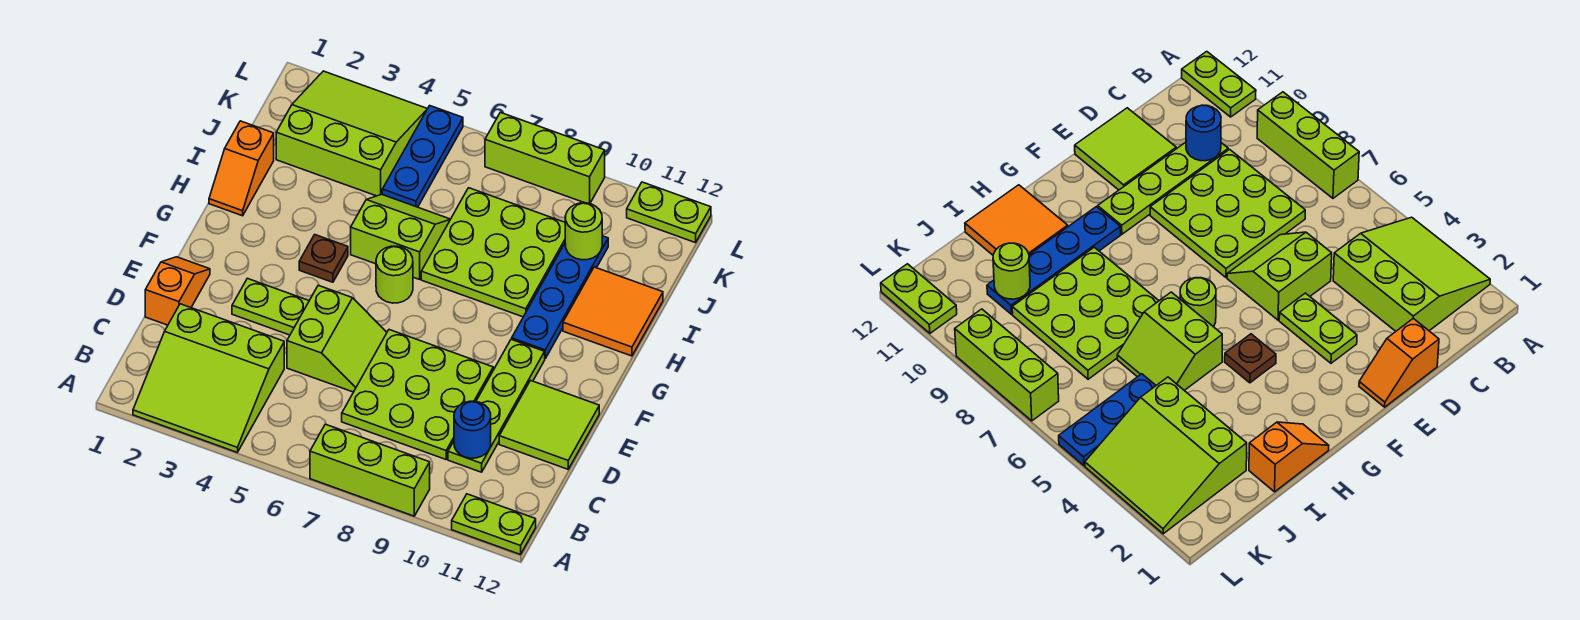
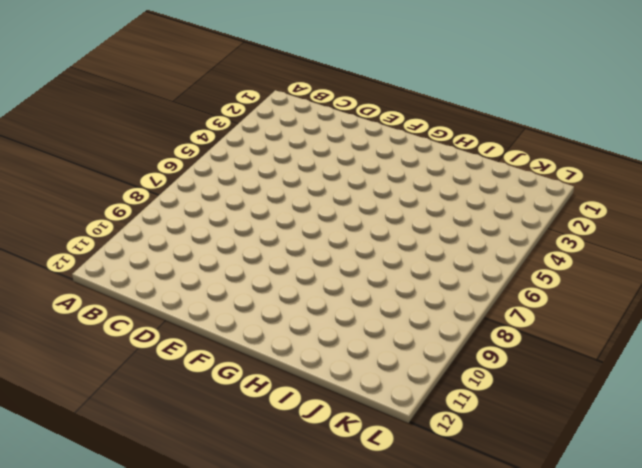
none -> lime 3x3 slope [133,304,284,452]
none -> lime 1x3 brick [310,424,430,516]
none -> lime 1x2 plate [452,494,536,554]

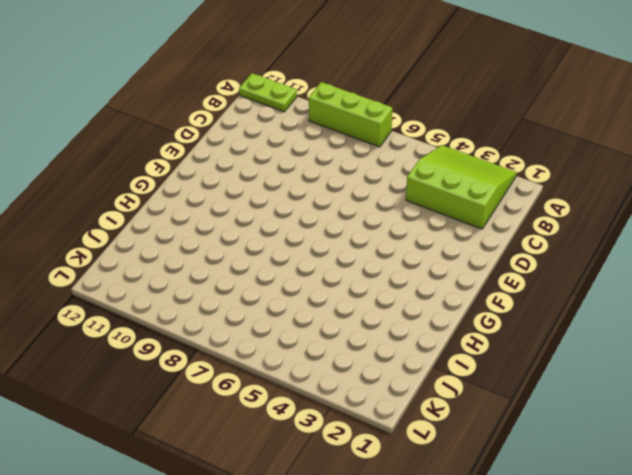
none -> lime 3x3 plate [342,330,493,459]
none -> lime 1x4 plate [448,339,545,472]
none -> orange 1x2 slope [145,257,210,325]

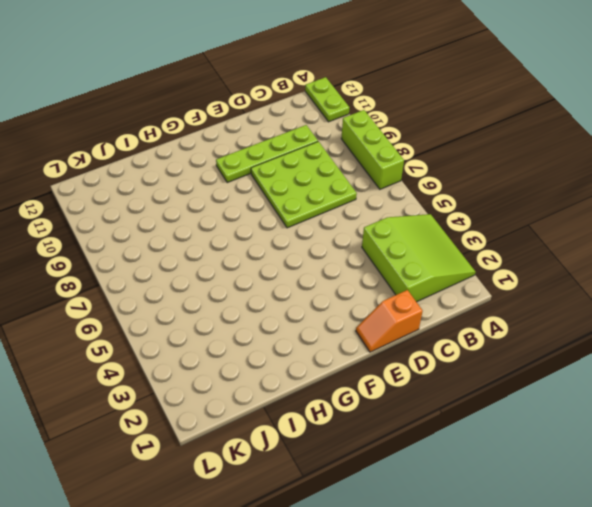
none -> lime 2x2 slope [287,285,387,392]
none -> lime 2x2 tile [499,381,599,469]
none -> lime 1x2 plate [232,278,309,335]

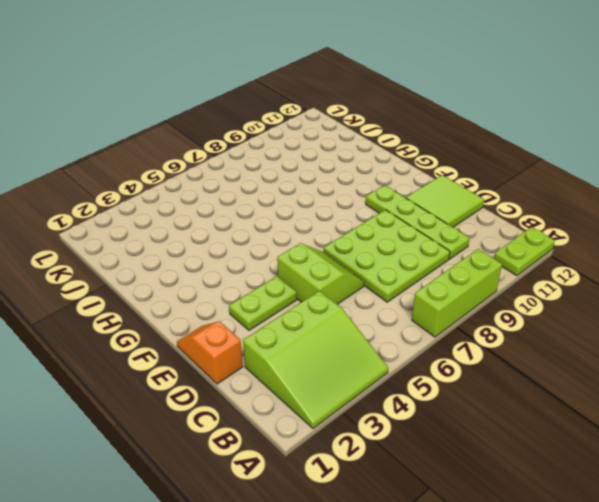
none -> brown 1x1 plate [299,235,348,282]
none -> lime 1x1 round brick [376,246,413,303]
none -> blue 1x4 plate [512,236,608,359]

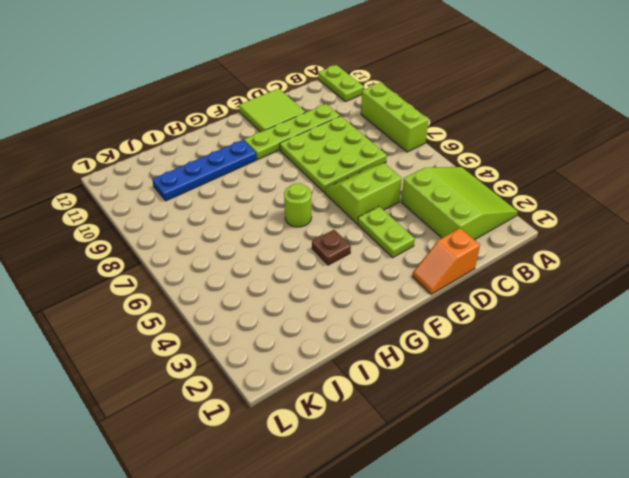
none -> orange 1x2 slope [209,121,274,216]
none -> lime 2x2 slope [351,194,450,279]
none -> lime 3x3 plate [421,188,565,317]

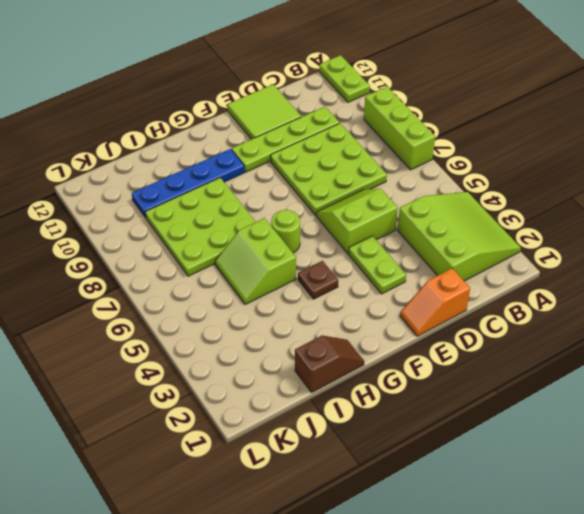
brown 1x2 slope [295,335,364,392] -> orange 1x2 slope [209,121,274,216]
none -> orange 2x2 tile [563,267,663,356]
none -> lime 3x3 slope [276,71,427,196]
none -> blue 1x3 plate [382,106,463,207]

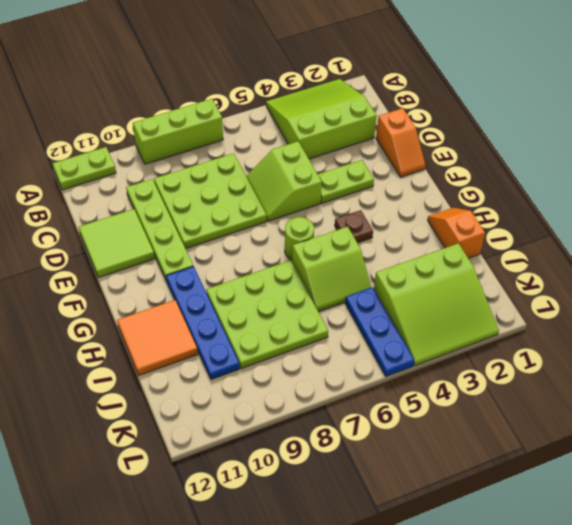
none -> lime 1x3 brick [485,112,605,204]
none -> lime 1x2 plate [627,182,711,243]
none -> blue 1x1 round brick [454,401,491,458]

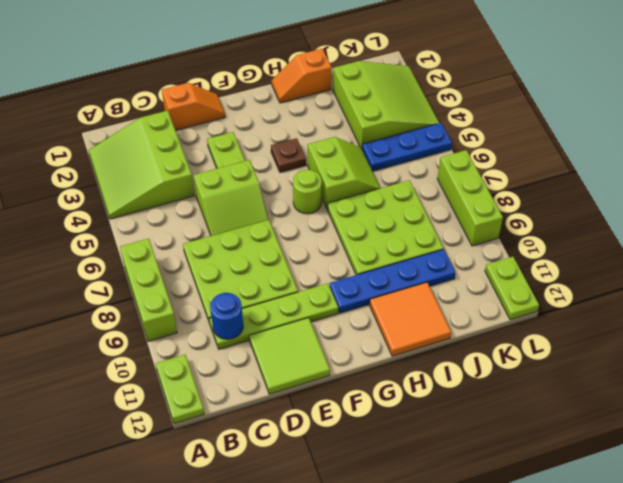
none -> lime 1x1 round brick [565,203,602,260]

